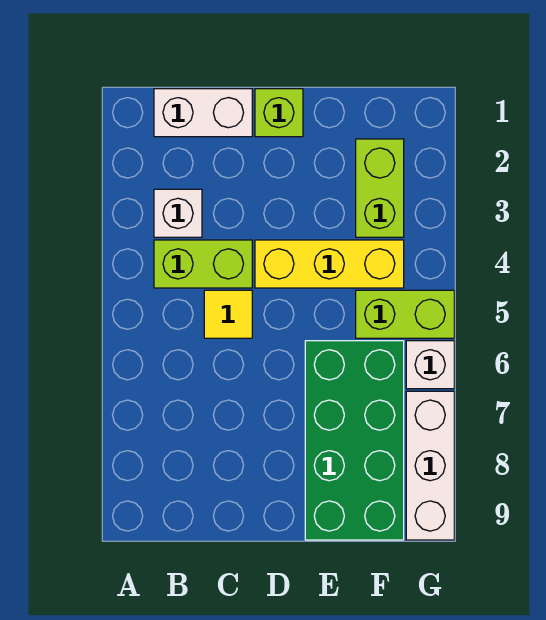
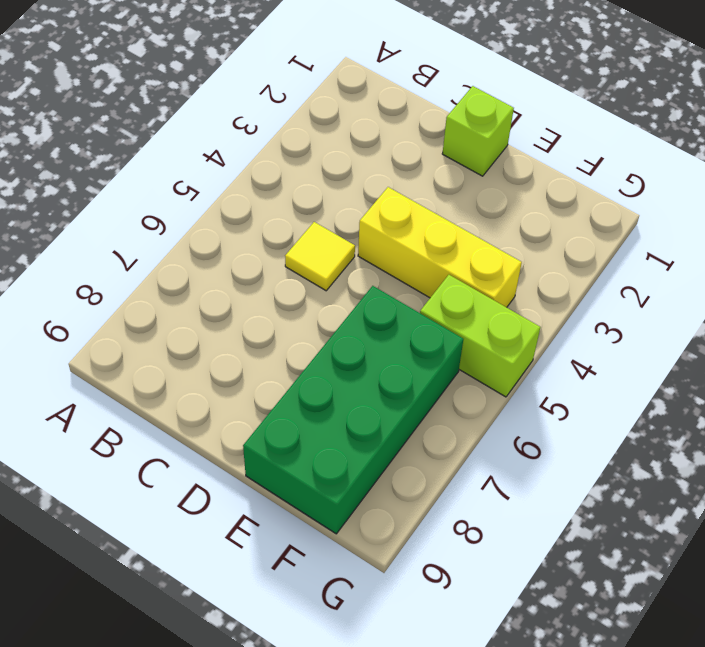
none -> white 1x2 brick [154,89,252,137]
none -> white 1x1 brick [154,189,202,237]

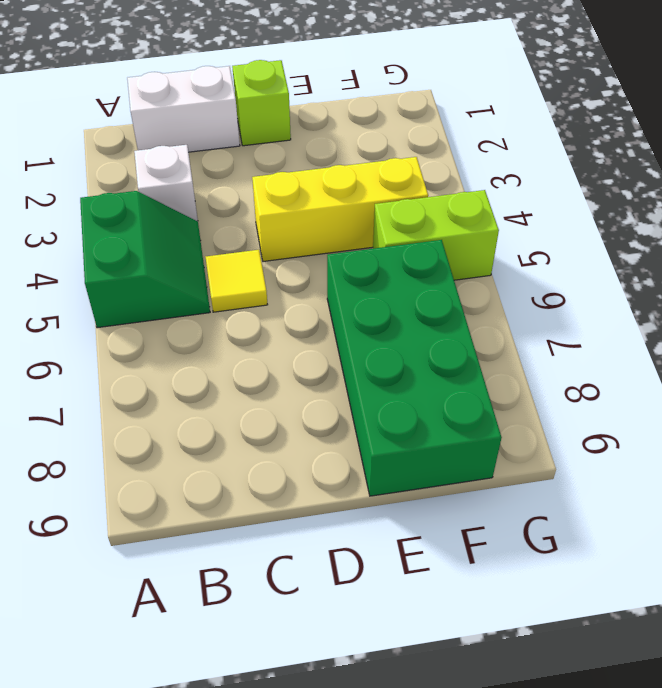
green 2x2 slope [80,191,210,328] -> lime 1x2 brick [154,240,252,288]
none -> lime 1x2 brick [356,139,404,237]
none -> white 1x1 brick [406,341,454,389]

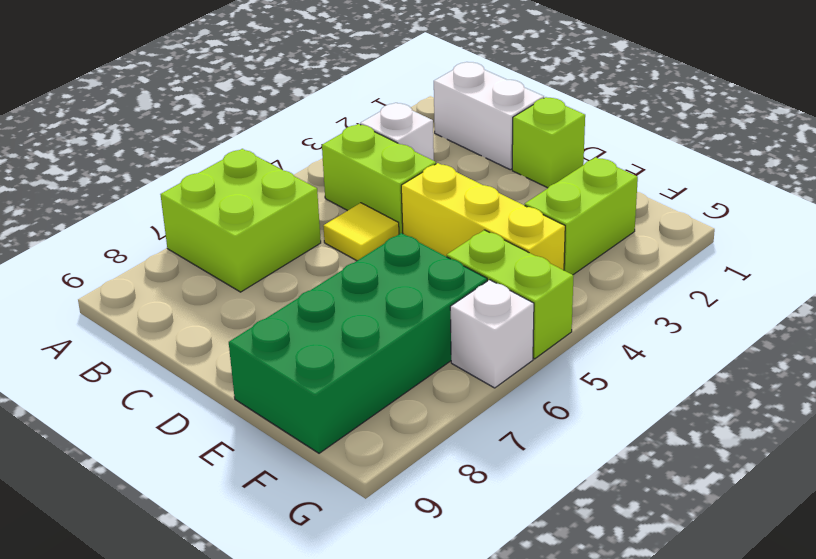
lime 2x2 brick [160,149,321,292] -> none
none -> white 1x3 brick [406,391,454,540]

